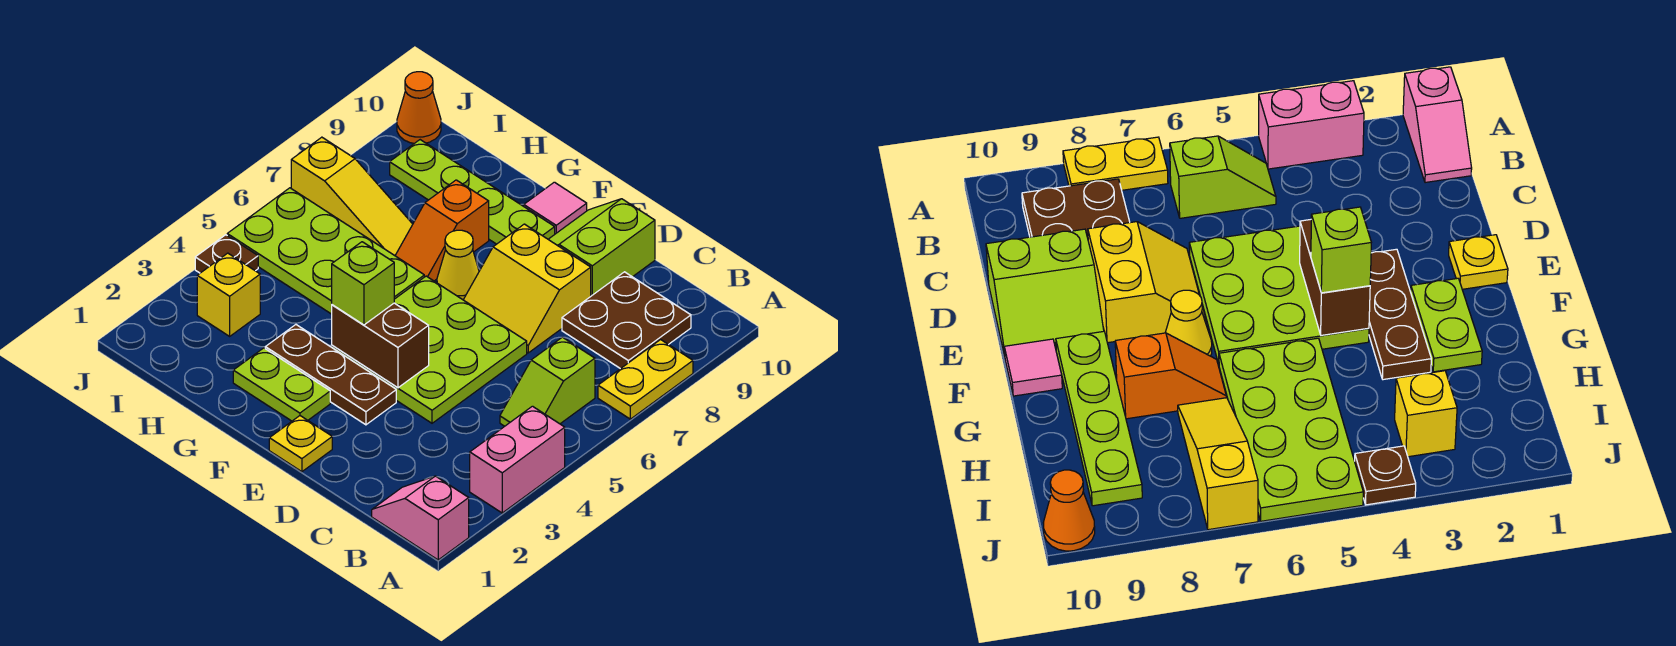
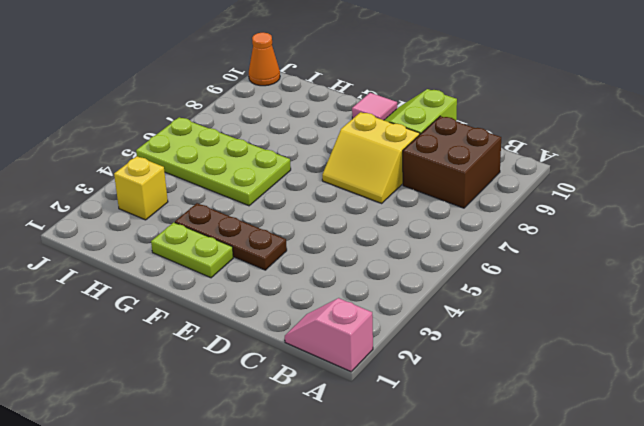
brown 2x2 brick [403,116,501,208] -> brown 2x2 plate [562,272,691,369]
none -> pink 1x2 brick [470,406,565,513]
none -> yellow 1x2 plate [598,340,693,419]
none -> lime 1x2 slope [500,337,595,426]

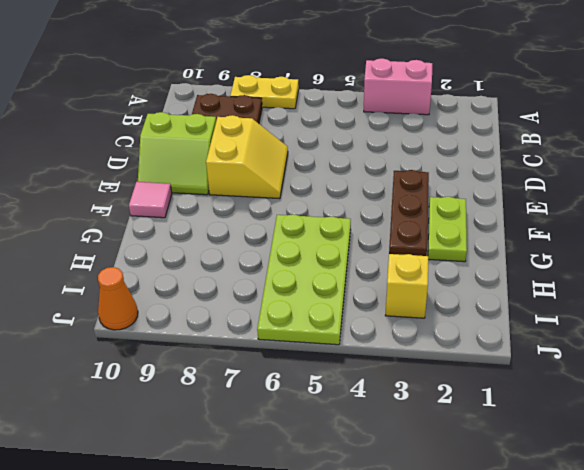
none -> pink 1x2 slope [372,476,469,560]
none -> lime 1x2 slope [500,337,595,426]
none -> lime 3x3 plate [332,276,527,423]

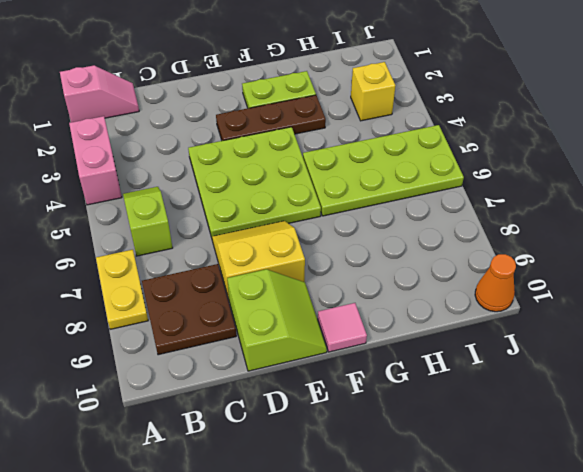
none -> yellow 1x1 plate [269,416,332,472]
none -> yellow 1x1 cone [437,230,479,300]
none -> lime 1x4 plate [390,140,555,244]

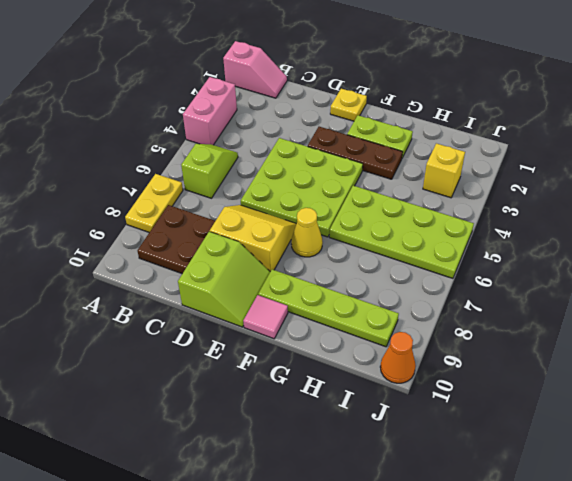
none -> orange 1x2 slope [395,180,489,281]
none -> yellow 1x3 slope [291,137,413,256]
none -> brown 1x1 plate [195,235,258,273]

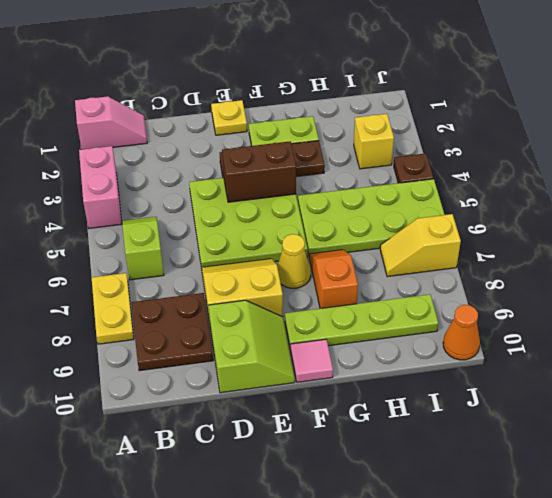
yellow 1x2 slope [380,214,461,277] -> yellow 1x3 slope [291,137,413,256]
none -> lime 1x1 brick [332,242,394,325]

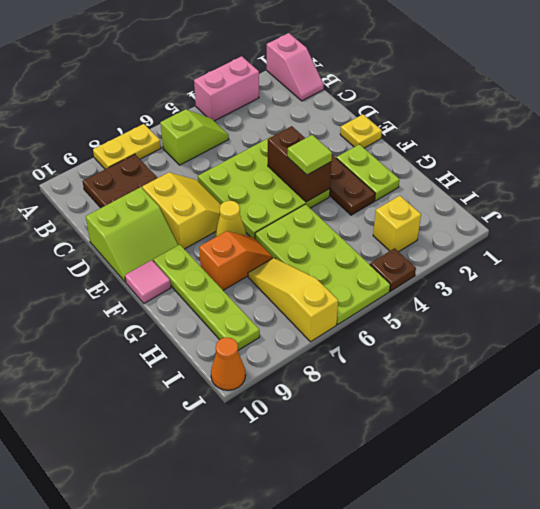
lime 1x1 tile [287,135,332,175] -> lime 1x1 brick [332,242,394,325]

